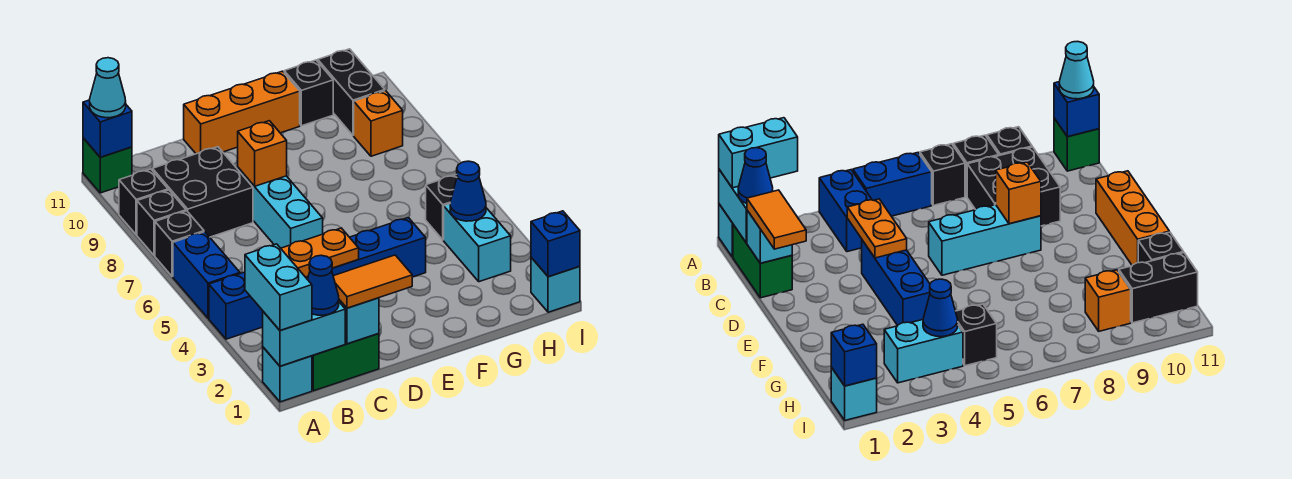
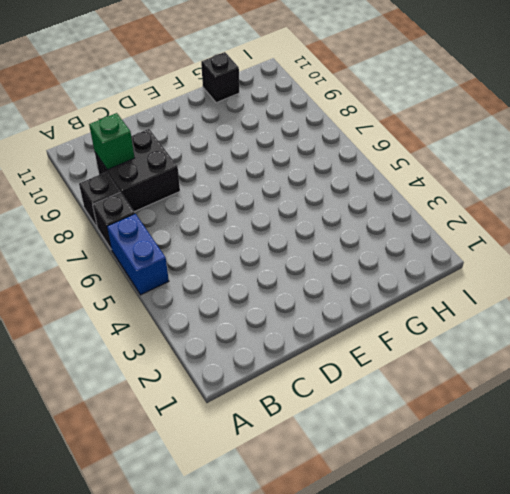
green 1x1 brick [89,113,135,170] -> green 1x1 brick moved to [83,138,132,193]
none -> cyan 1x1 brick [263,347,312,402]
none -> blue 1x2 brick [209,272,263,339]
none -> black 1x1 brick [119,169,168,235]

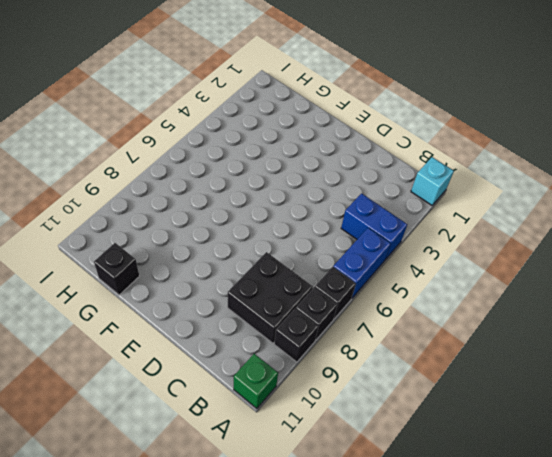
none -> green 1x2 brick [312,334,379,391]
none -> blue 1x3 brick [332,218,426,277]
none -> cyan 1x3 brick [238,168,323,248]

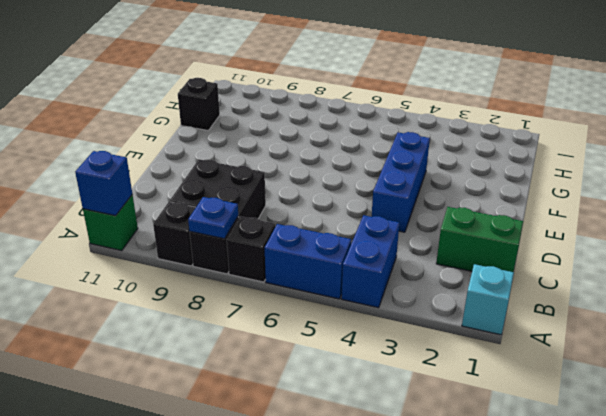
blue 1x1 plate [188,197,238,239] -> none
green 1x2 brick [436,207,523,272] -> green 1x2 brick turned to [312,334,379,391]
none -> cyan 1x3 brick [238,168,323,248]
none -> orange 1x3 brick [184,71,300,154]
none -> cyan 1x2 brick [444,204,511,282]

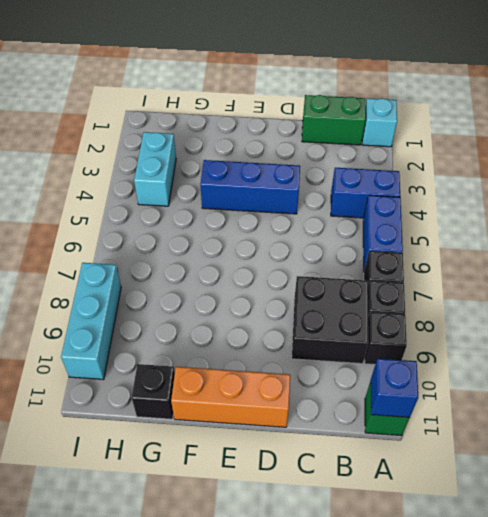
cyan 1x3 brick [61,263,121,380] -> cyan 1x3 brick moved to [238,168,323,248]
none -> black 1x1 brick [426,175,457,240]
none -> orange 1x1 brick [354,91,403,156]
none -> black 1x2 brick [318,49,385,135]

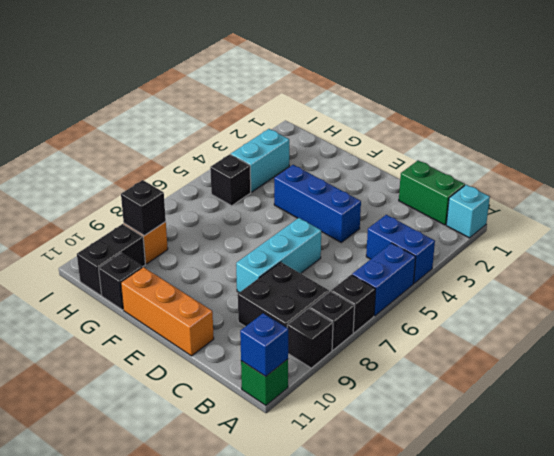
black 1x1 brick [121,180,166,236] -> none
none -> cyan 1x1 brick [531,258,580,312]
none -> cyan 1x2 brick [263,302,345,366]
none -> cyan 1x1 brick [339,298,379,344]

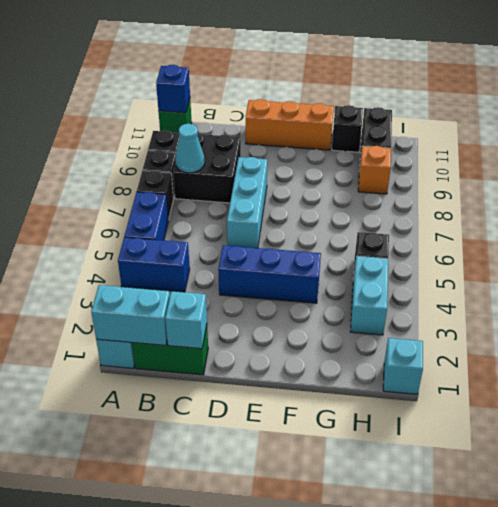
cyan 1x1 cone [175,124,205,173] -> cyan 1x1 cone moved to [90,58,126,118]
none -> orange 1x2 plate [281,228,359,277]
none -> orange 1x1 brick [238,121,287,186]
none -> blue 1x1 cone [450,161,486,221]

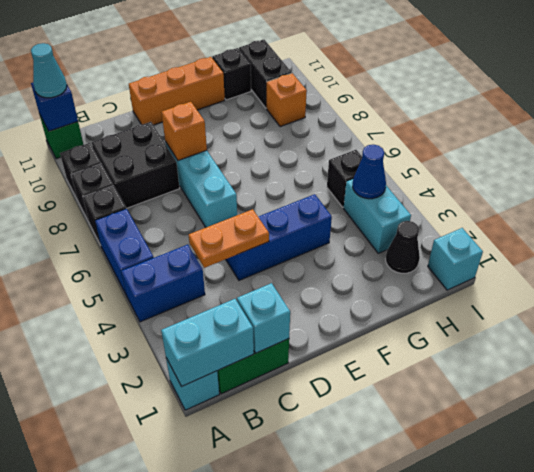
black 1x1 cone [386,221,420,273] -> none
none -> blue 1x1 brick [531,211,580,277]
none -> cyan 1x2 brick [245,244,312,331]
none -> blue 1x1 cone [308,255,339,315]

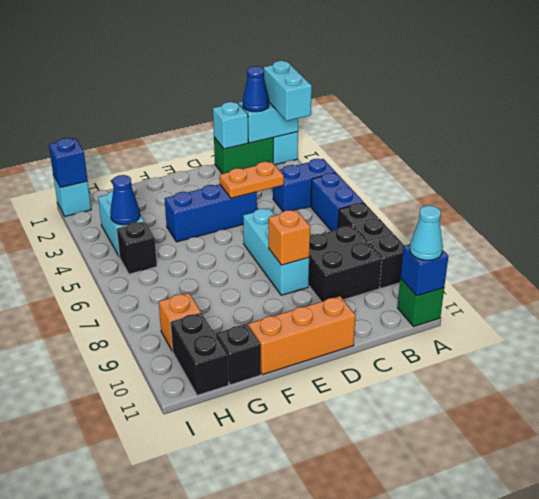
none -> orange 1x2 tile [333,255,412,308]

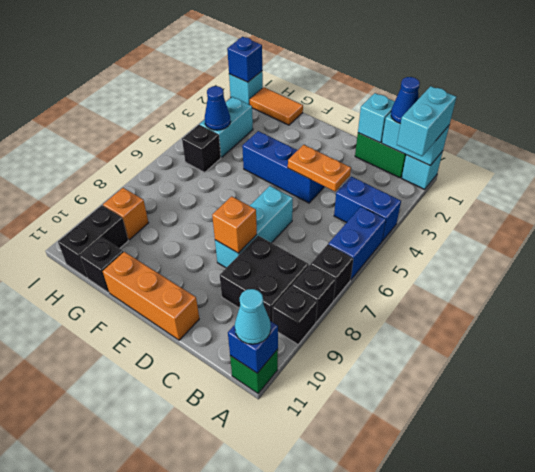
orange 1x2 tile [250,87,303,125] -> orange 1x2 tile moved to [333,255,412,308]

